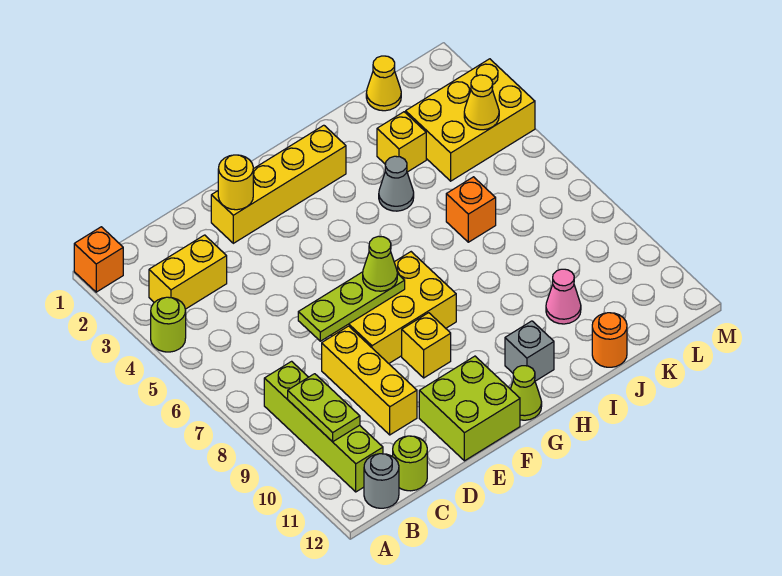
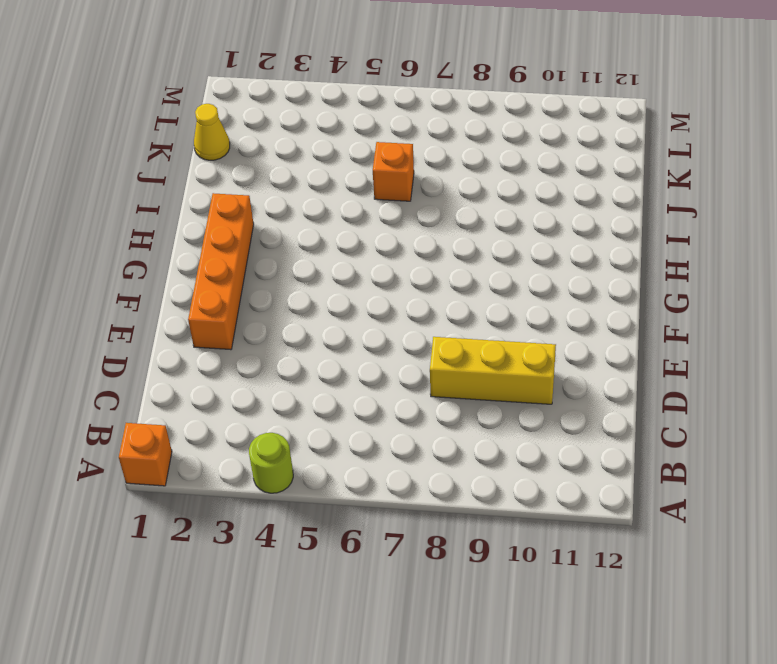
orange 1x4 brick [188,193,254,350] -> yellow 1x4 brick [211,125,346,243]
none -> yellow 1x2 brick [149,235,227,309]
none -> lime 1x4 brick [264,361,383,492]
none -> grey 1x1 round brick [364,454,399,508]

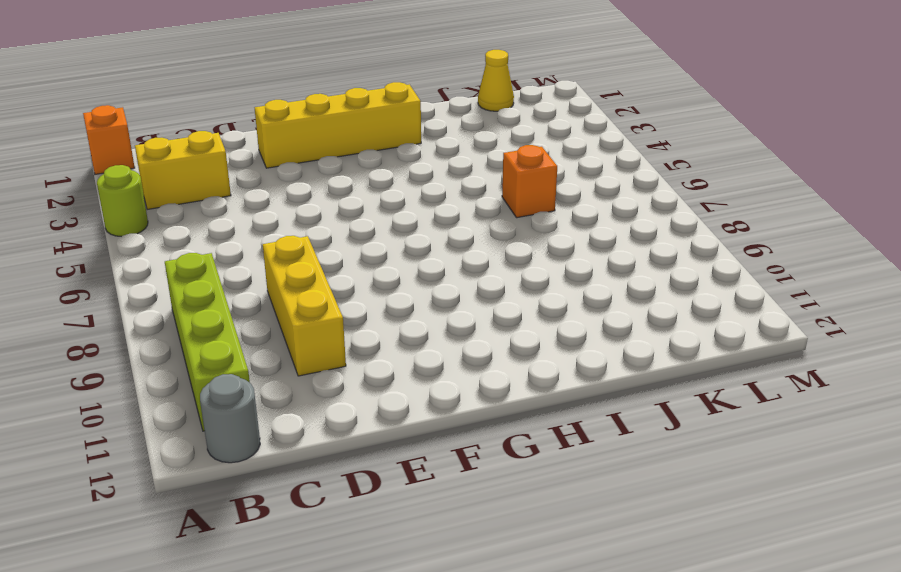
none -> lime 1x1 round brick [393,436,427,491]
none -> yellow 2x3 brick [331,252,456,363]
none -> lime 2x2 brick [419,356,520,461]

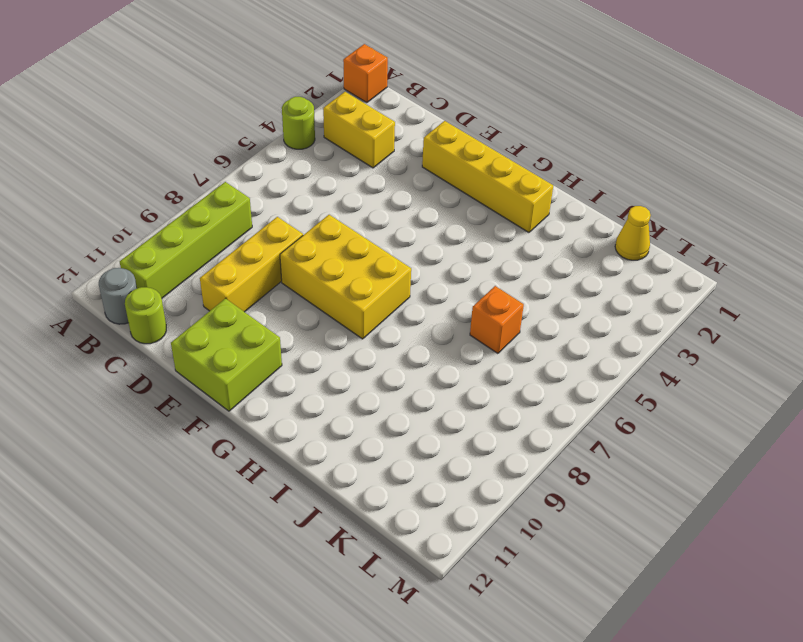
none -> yellow 1x1 brick [402,313,451,378]
none -> lime 1x1 cone [511,366,542,420]
none -> grey 1x1 brick [505,321,554,381]

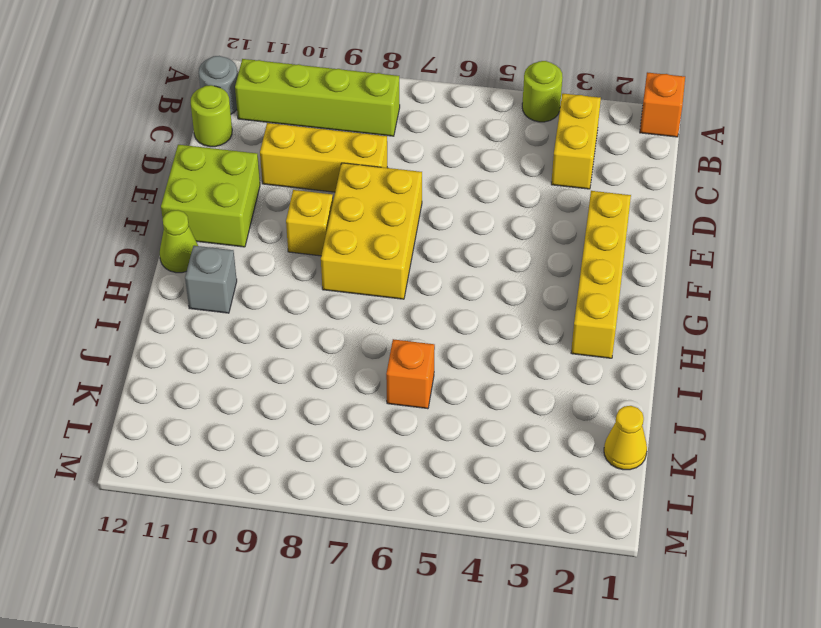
none -> grey 1x1 cone [379,156,414,211]
none -> yellow 1x1 brick [377,112,426,172]
none -> pink 1x1 cone [546,269,581,324]

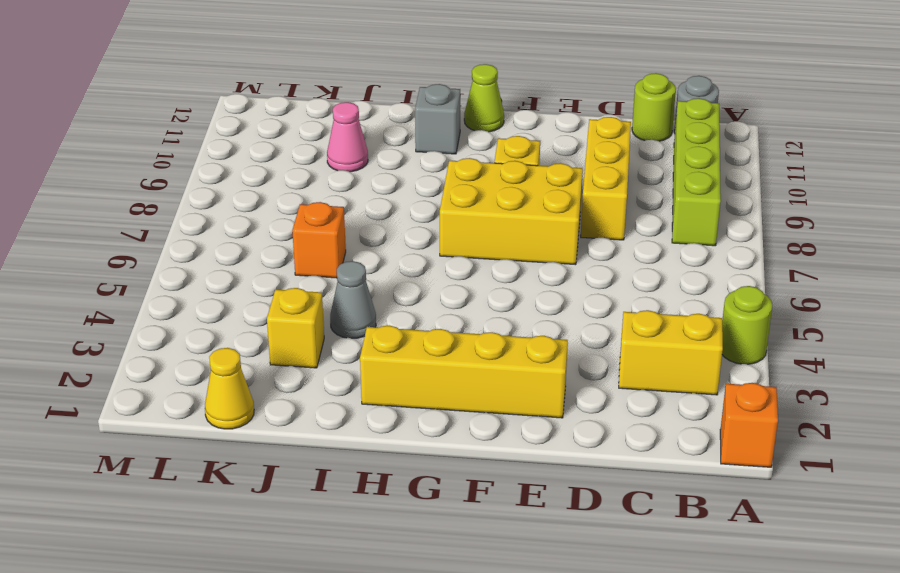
none -> lime 2x2 brick [419,356,520,461]
none -> orange 1x1 round brick [592,313,627,367]
none -> yellow 2x3 brick [406,59,535,181]

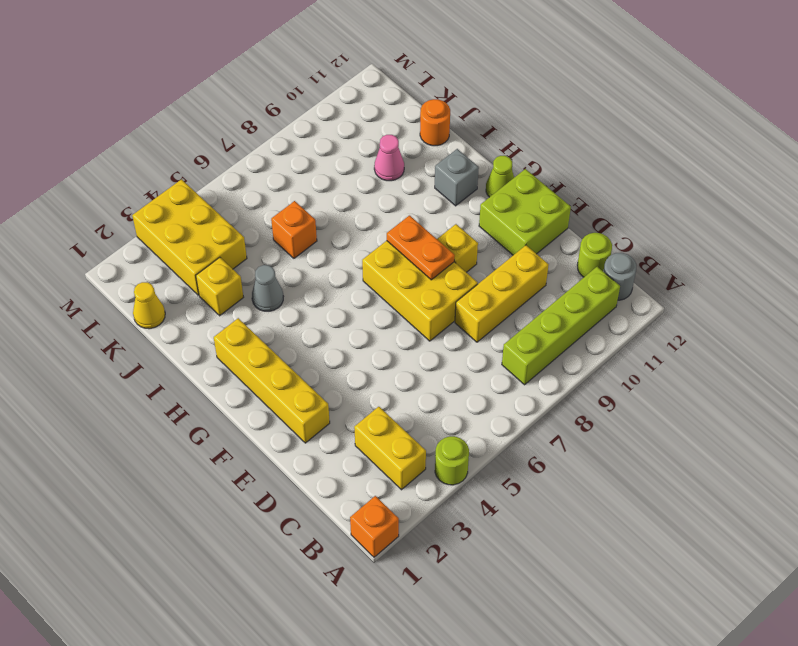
orange 1x2 plate [387,216,455,280] -> none
none -> lime 1x2 plate [288,374,360,442]
none -> lime 1x3 plate [298,272,405,341]
none -> yellow 1x1 round brick [218,155,253,210]

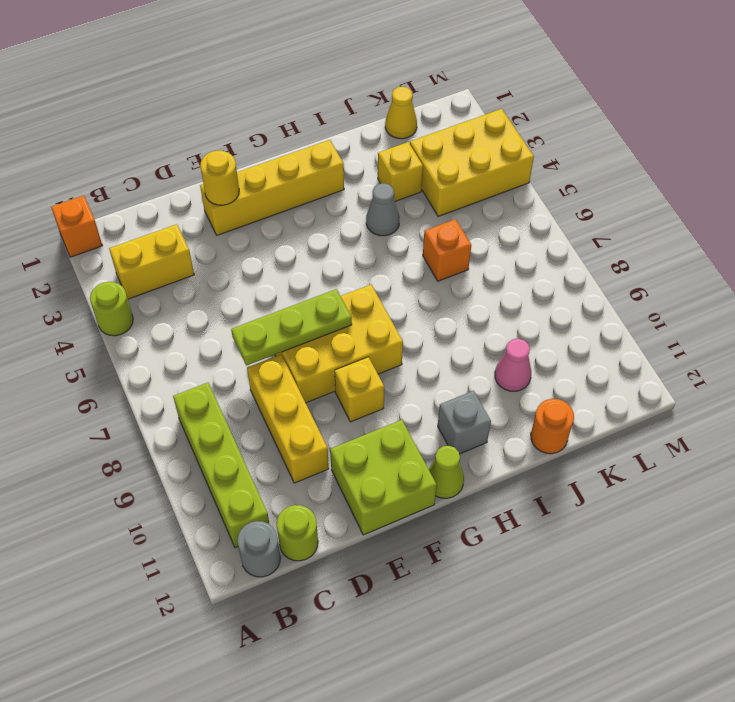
none -> lime 1x2 plate [288,374,360,442]
none -> yellow 1x1 cone [464,75,499,130]
none -> lime 1x1 cone [363,236,397,291]

